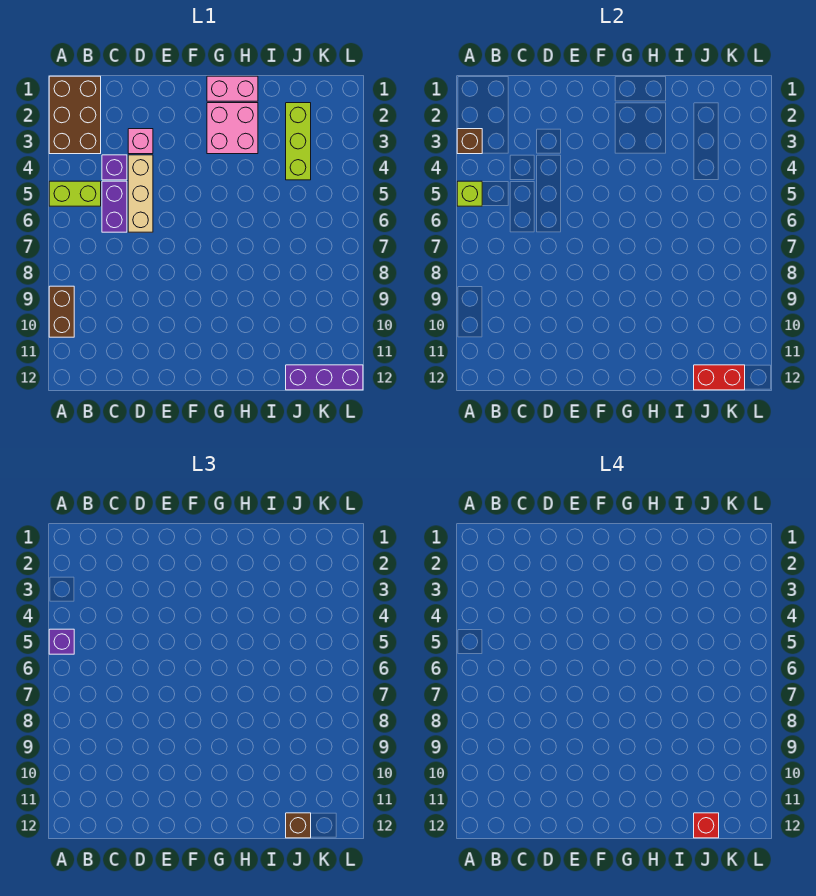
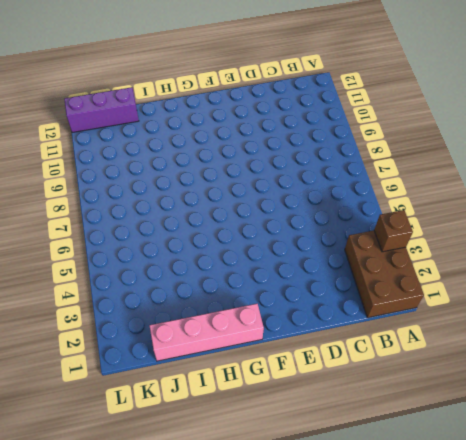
pink 1x4 brick [149,304,264,361] -> pink 1x2 brick [207,76,258,101]
none -> lime 1x2 brick [49,181,101,206]
none -> brown 1x2 brick [49,286,74,337]
none -> purple 1x1 brick [102,155,127,180]

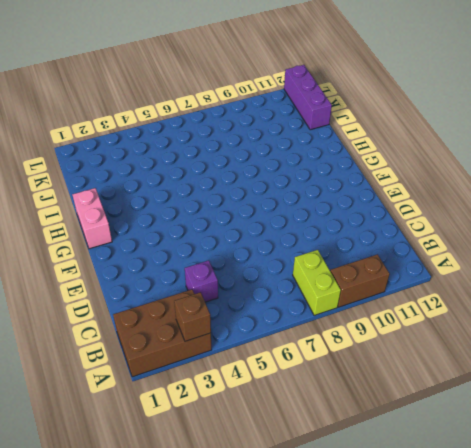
lime 1x2 brick [293,250,341,316] -> lime 1x2 brick moved to [49,181,101,206]
none -> purple 1x2 brick [102,181,127,232]
none -> pink 1x1 brick [128,129,153,154]
none -> tan 1x3 brick [128,155,153,232]

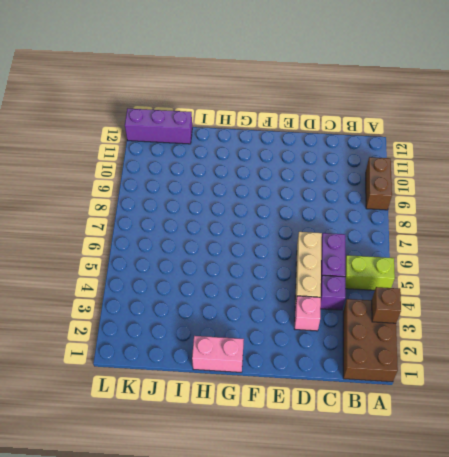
none -> pink 2x2 brick [207,103,258,154]
none -> lime 1x3 brick [286,103,311,180]
none -> lime 1x1 brick [457,181,482,206]

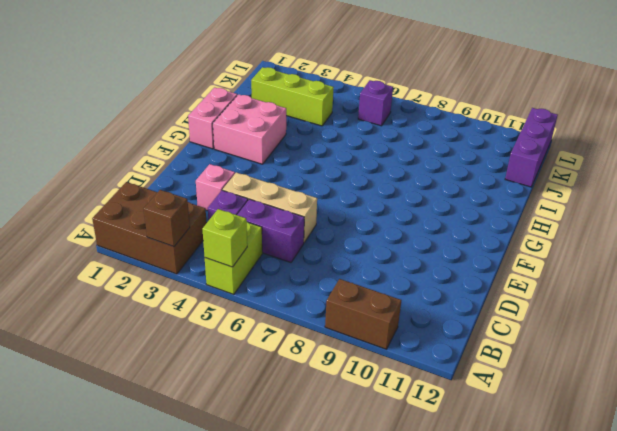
purple 1x1 brick [358,80,393,126] -> purple 1x1 brick moved to [49,629,74,654]
none -> red 1x2 brick [694,365,745,390]
none -> brown 1x1 brick [286,813,311,838]
none -> red 1x1 brick [694,813,719,838]

